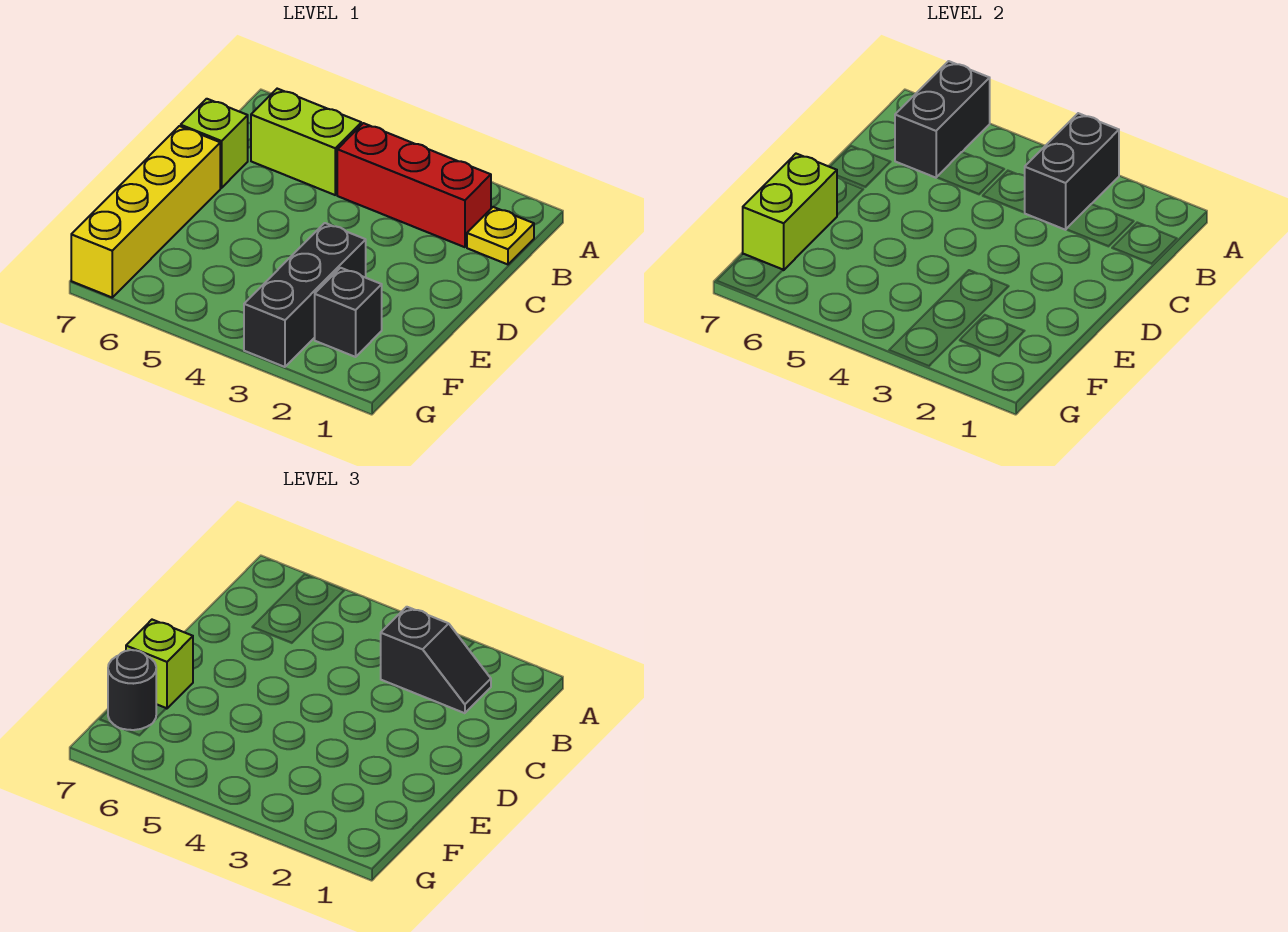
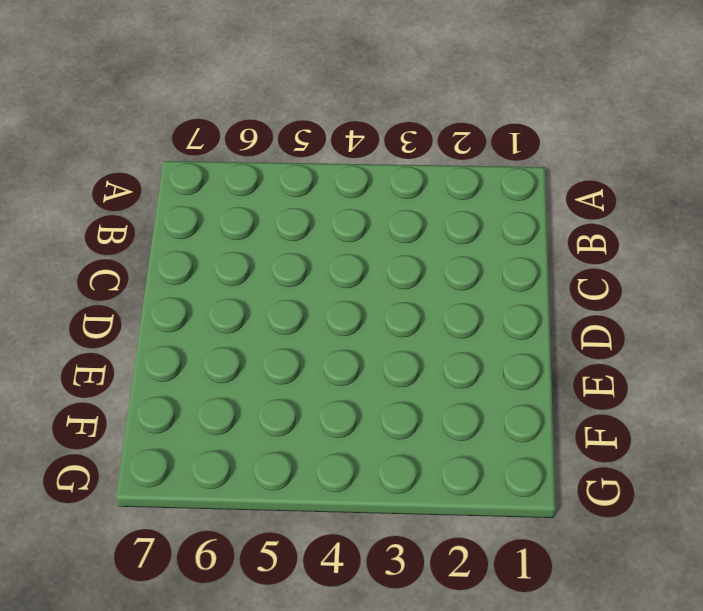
none -> yellow 1x1 plate [467,207,534,264]
none -> red 1x3 brick [337,123,491,247]
none -> lime 1x2 brick [251,89,361,195]

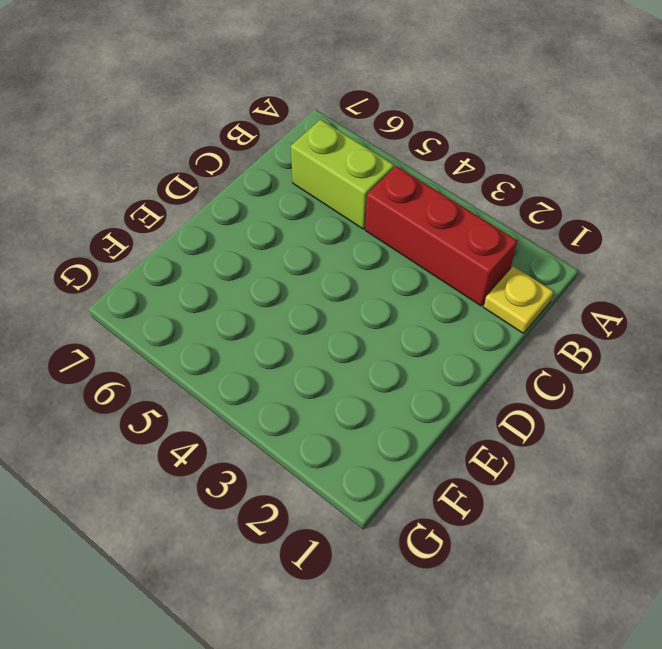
none -> lime 1x1 brick [181,99,248,188]
none -> yellow 1x4 brick [71,126,220,297]
none -> black 1x3 brick [244,223,366,367]

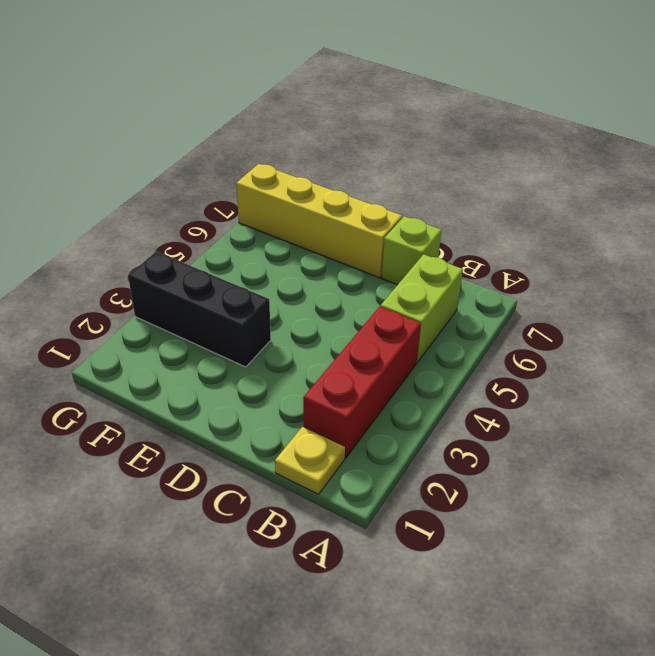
none -> black 1x1 brick [315,268,382,357]
none -> black 1x2 brick [1024,113,1119,230]
none -> black 1x2 brick [895,61,990,178]

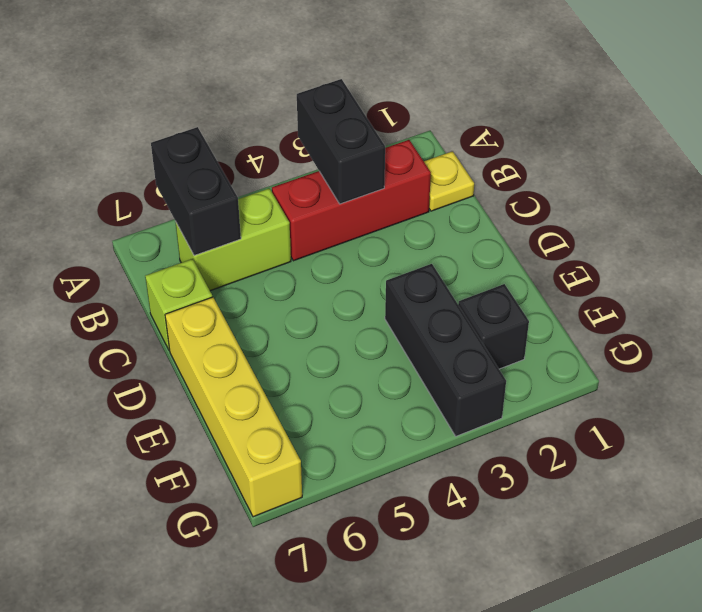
none -> lime 1x2 brick [743,154,837,270]
none -> black 1x2 slope [381,607,491,713]
none -> lime 1x1 brick [126,620,193,709]

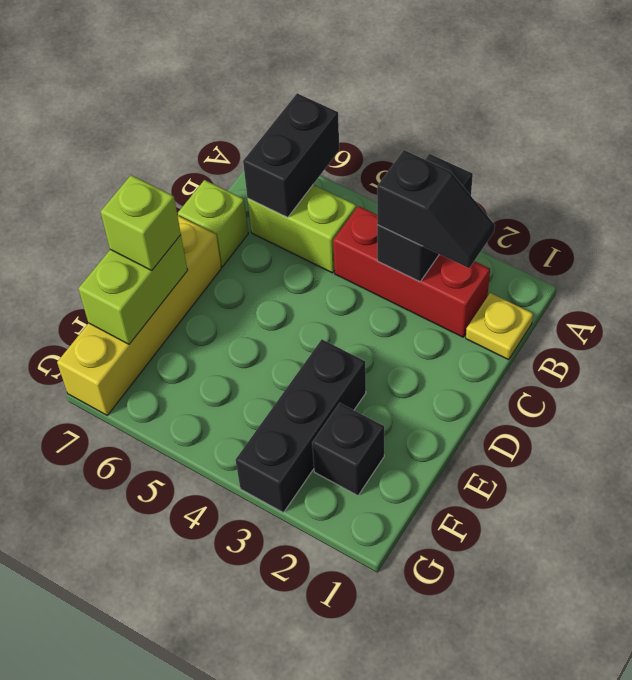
none -> black 1x1 round brick [108,650,156,730]

